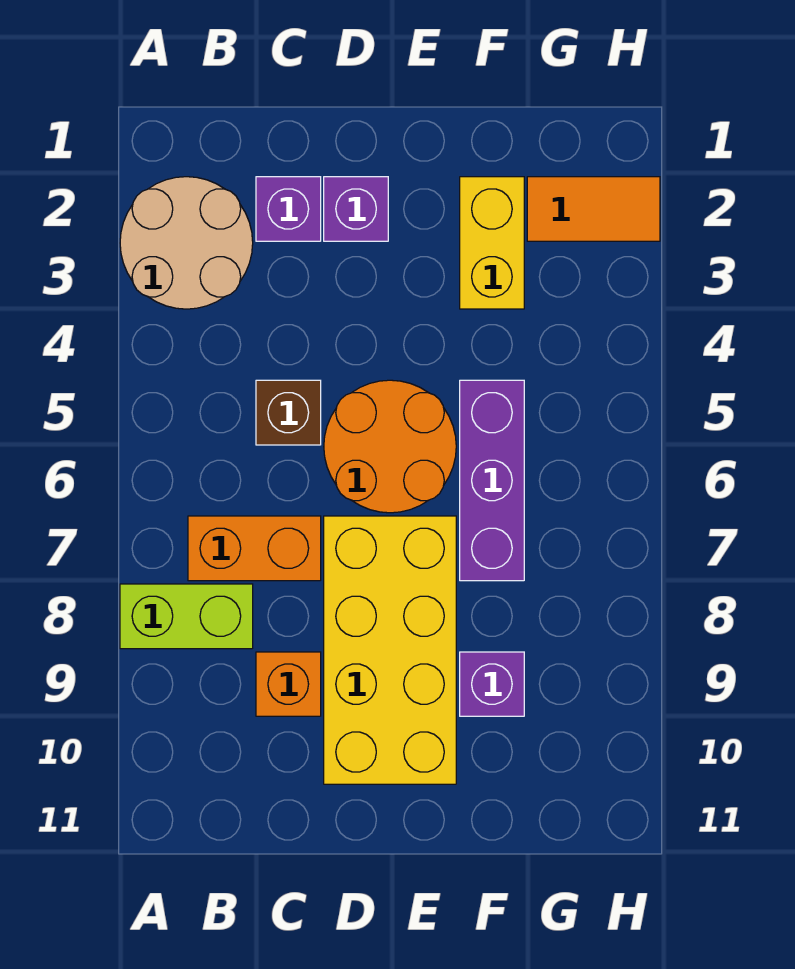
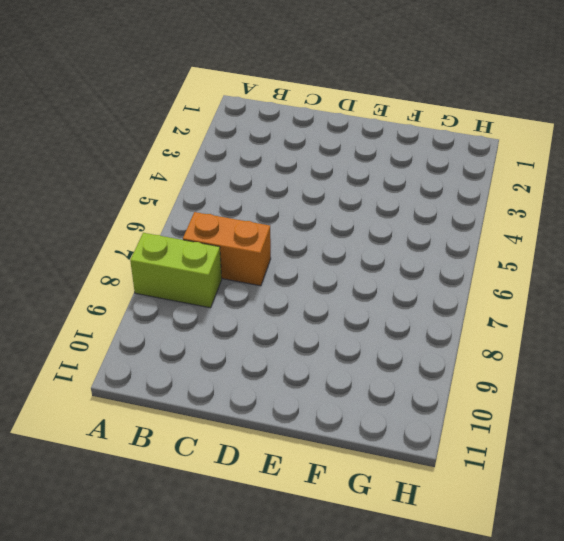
none -> tan 2x2 round brick [120,177,253,309]
none -> purple 1x1 brick [256,177,321,241]
none -> brown 1x1 brick [256,380,321,445]

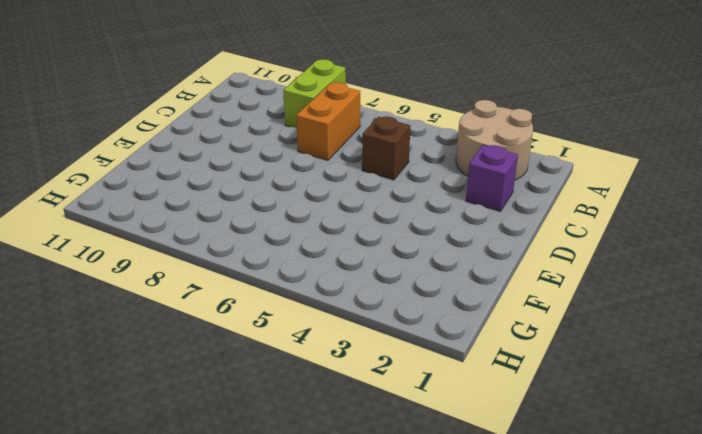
none -> orange 1x1 brick [256,652,321,716]
none -> purple 1x1 brick [324,177,388,241]
none -> orange 2x2 round brick [324,380,456,513]

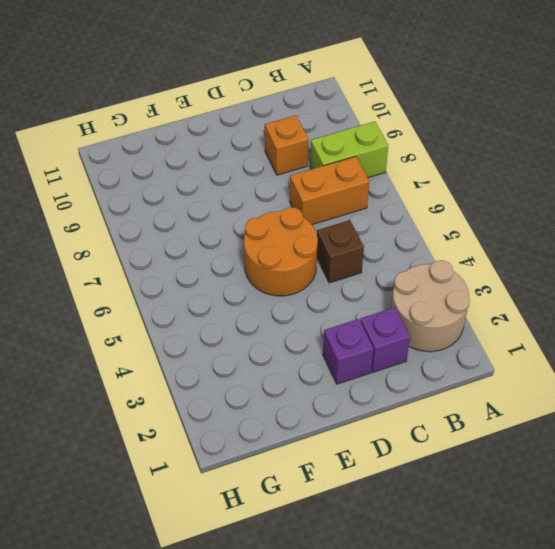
none -> yellow 2x4 brick [324,516,456,784]
none -> yellow 1x2 brick [460,177,524,309]
none -> purple 1x3 brick [460,380,524,581]

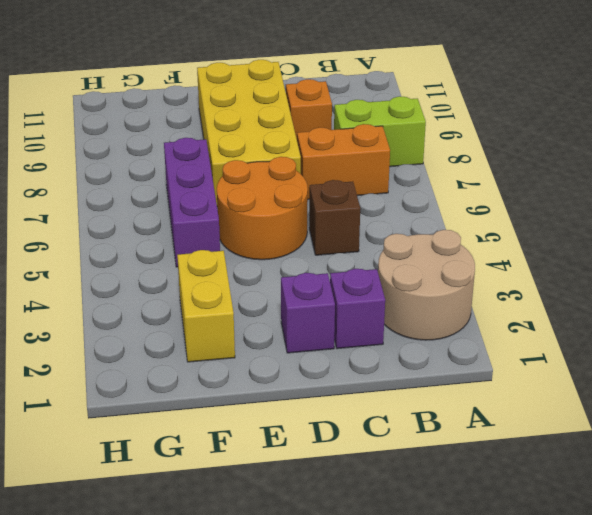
none -> purple 1x1 brick [460,652,524,716]
none -> orange 1x2 tile [527,177,660,241]

